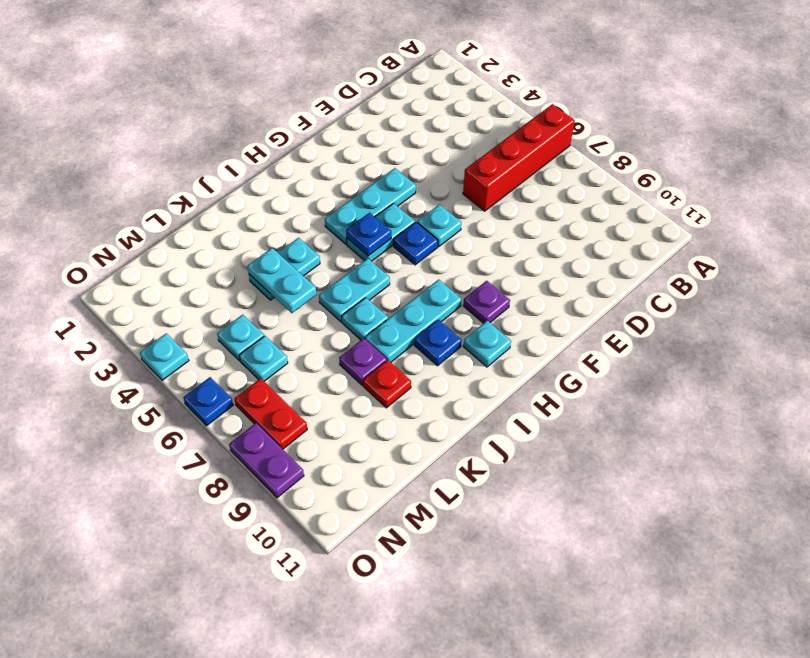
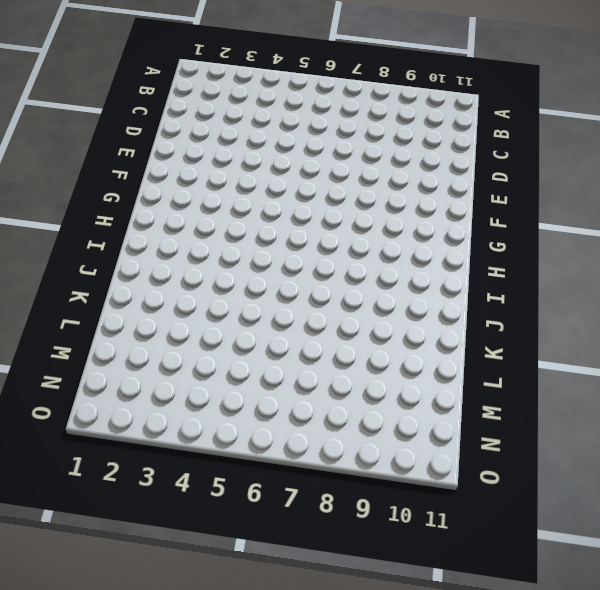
none -> red 1x4 brick [463,104,575,211]
none -> cyan 1x3 plate [325,168,416,244]
none -> cyan 1x1 plate [417,204,461,246]

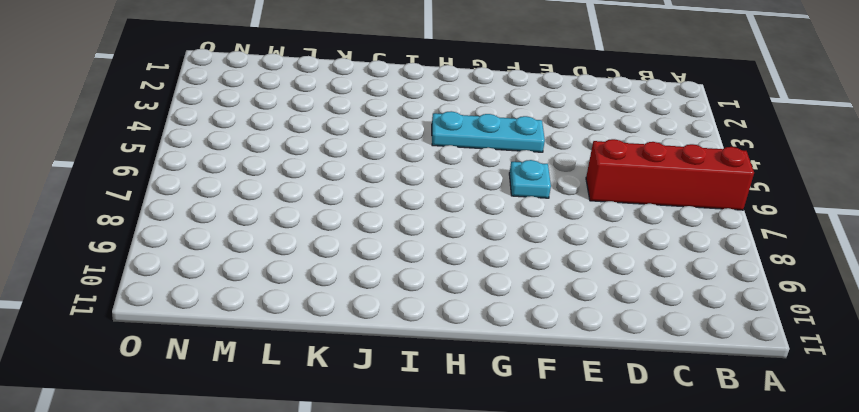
none -> cyan 1x2 plate [347,203,415,261]
none -> blue 1x1 plate [393,222,438,265]
none -> purple 1x1 plate [463,281,510,323]

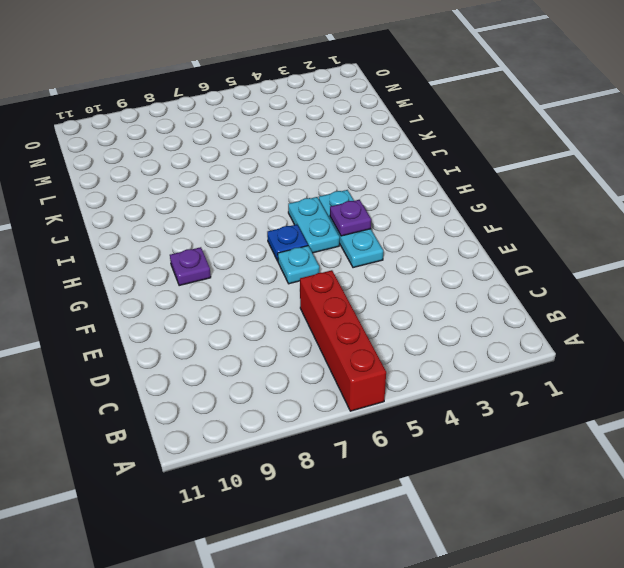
purple 1x1 plate [330,200,371,236] -> purple 1x1 plate moved to [339,338,387,385]
none -> cyan 1x3 plate [365,279,462,362]
none -> cyan 1x1 plate [463,321,511,367]
none -> cyan 1x2 plate [319,258,390,322]

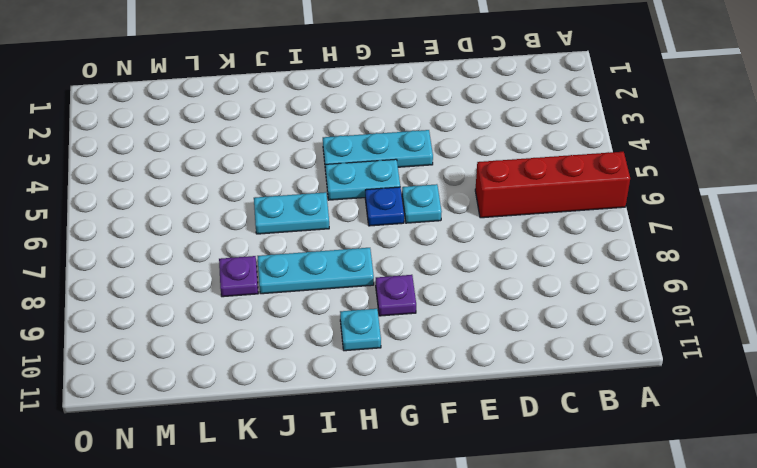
none -> blue 1x1 plate [414,319,462,366]
none -> cyan 1x2 plate [249,238,320,300]
none -> cyan 1x1 plate [342,298,388,340]

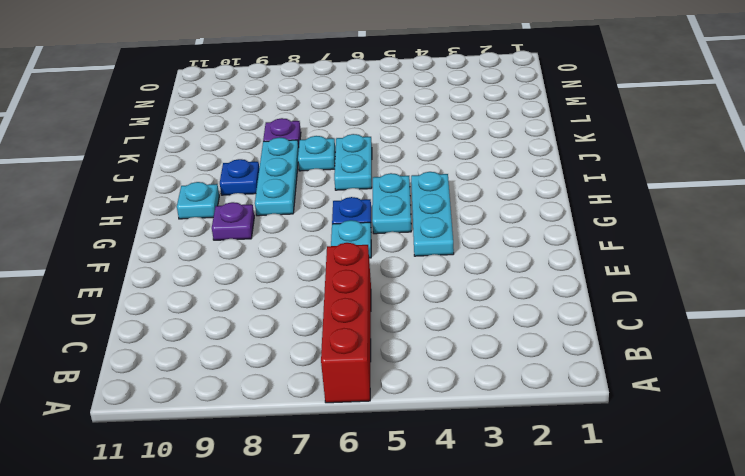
none -> cyan 1x2 plate [249,238,320,300]
none -> red 1x1 plate [363,360,411,408]
none -> cyan 1x1 plate [217,315,264,361]

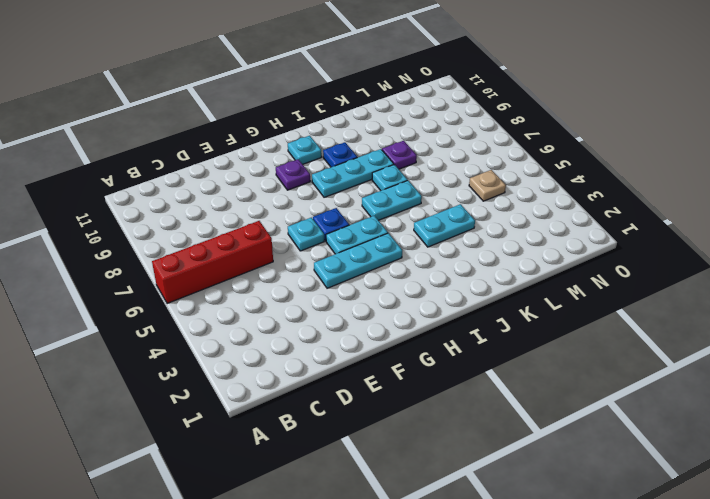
tan 1x1 plate [469,170,506,201] -> cyan 1x1 plate [217,315,264,361]
none -> red 1x1 plate [363,360,411,408]
none -> cyan 1x1 plate [239,336,288,381]
none -> red 1x2 plate [234,378,307,449]

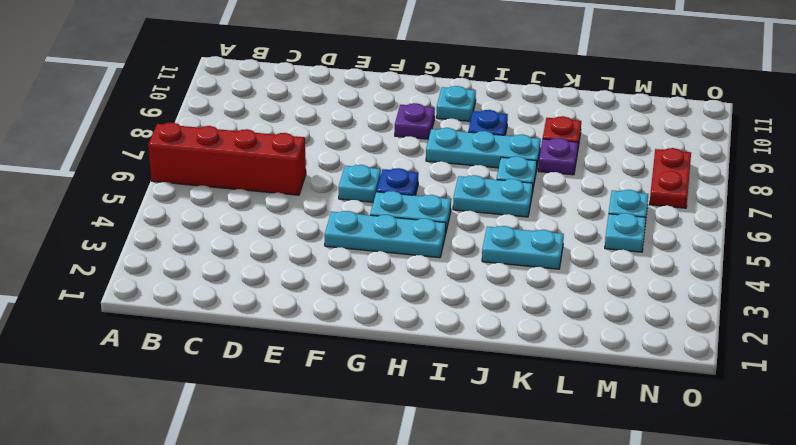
none -> cyan 1x1 plate [140,333,189,380]
none -> blue 1x1 plate [183,377,233,426]
none -> purple 1x2 plate [229,423,304,498]

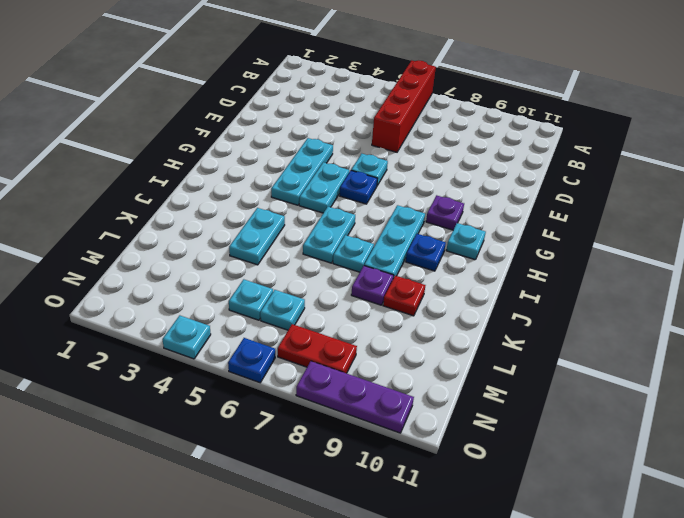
purple 1x3 plate [296,361,414,433] -> purple 1x2 plate [229,423,304,498]
none -> blue 1x1 plate [346,213,391,256]
none -> cyan 1x2 plate [247,248,316,313]

